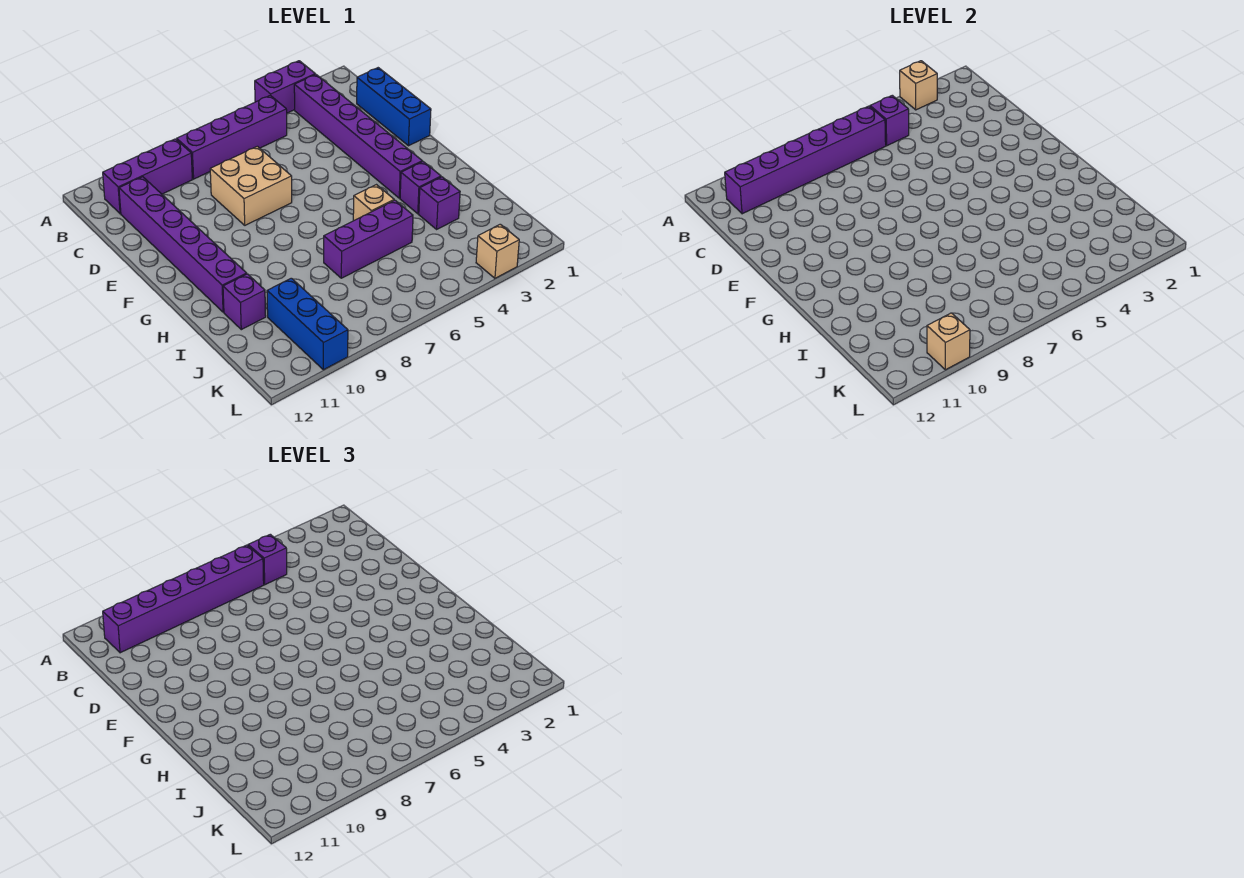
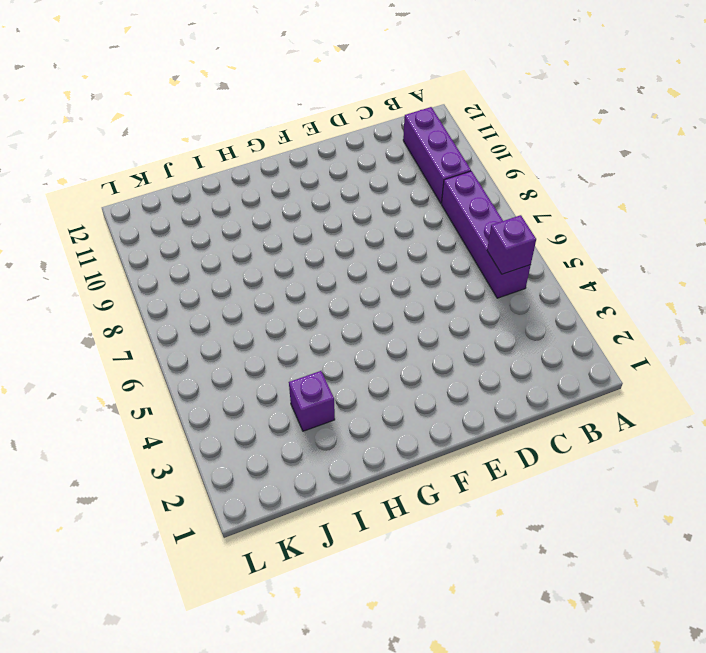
none -> purple 1x2 brick [255,61,315,113]
none -> purple 1x6 brick [294,74,422,198]
none -> blue 1x3 brick [357,68,431,146]

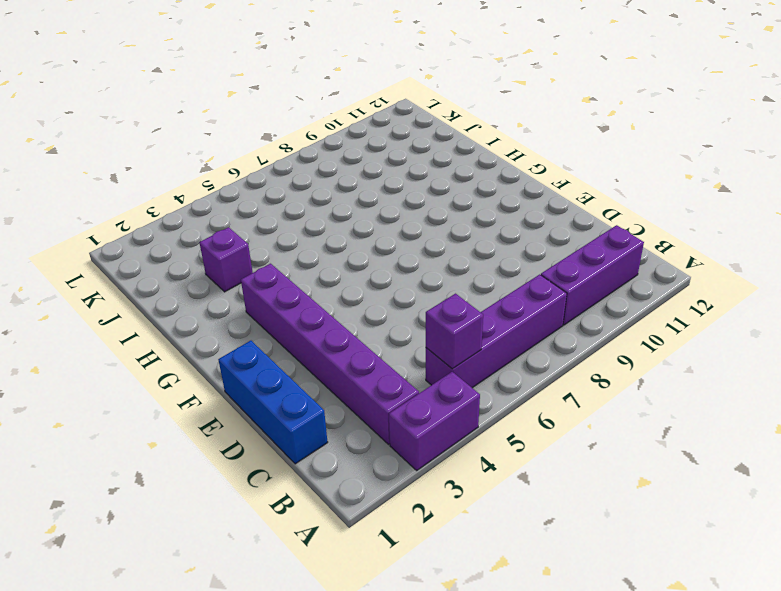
none -> purple 1x6 brick [119,177,247,312]
none -> tan 2x2 brick [210,146,292,225]
none -> purple 1x1 brick [400,162,441,214]

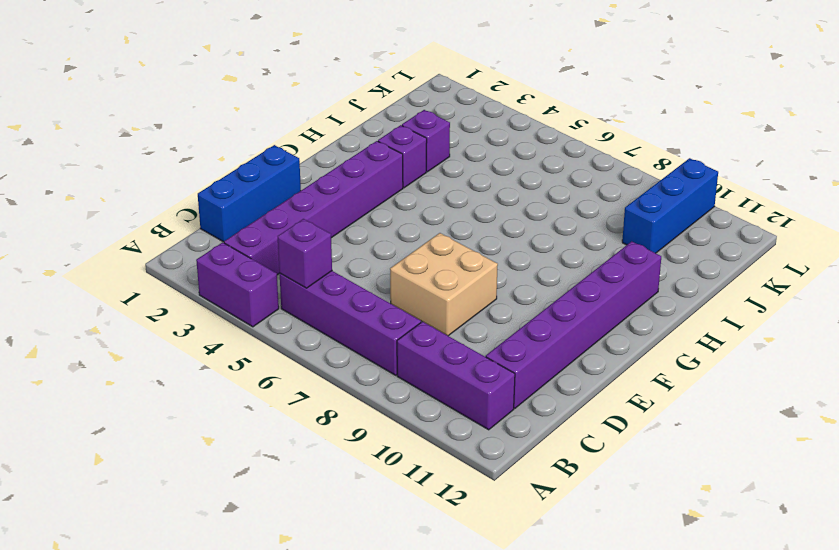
none -> tan 1x1 brick [353,185,394,221]
none -> purple 1x3 brick [324,200,413,278]
none -> purple 1x1 brick [223,274,266,330]

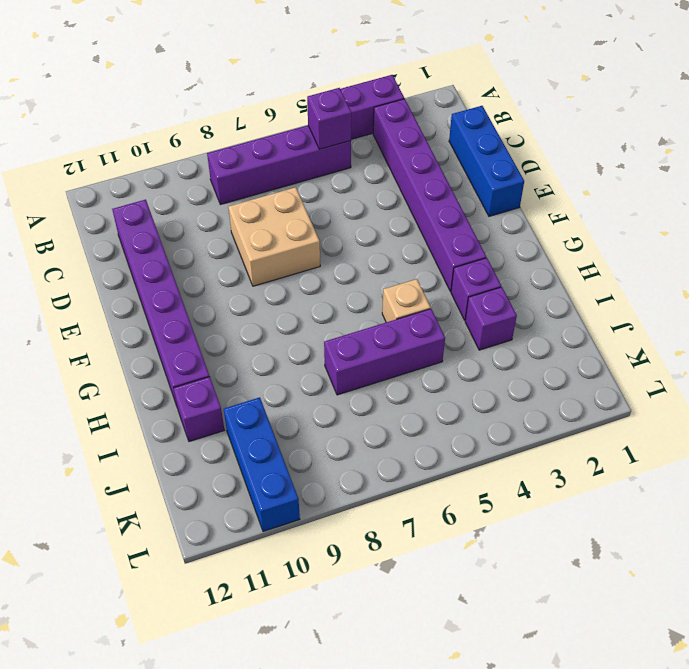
none -> purple 1x3 brick [103,139,193,214]
none -> tan 1x1 brick [476,224,519,278]
none -> tan 1x1 brick [900,61,937,110]

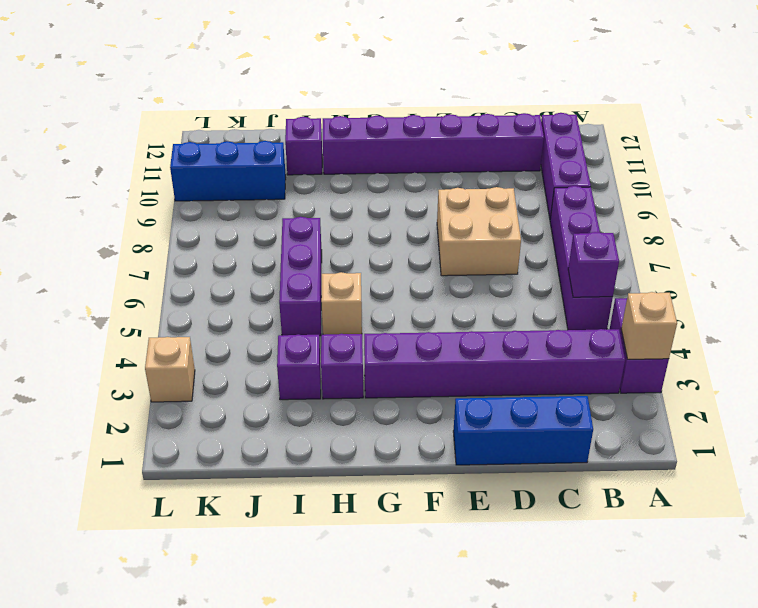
none -> purple 1x6 brick [725,106,886,214]
none -> tan 1x1 brick [927,313,970,370]
none -> purple 1x1 brick [248,534,287,585]

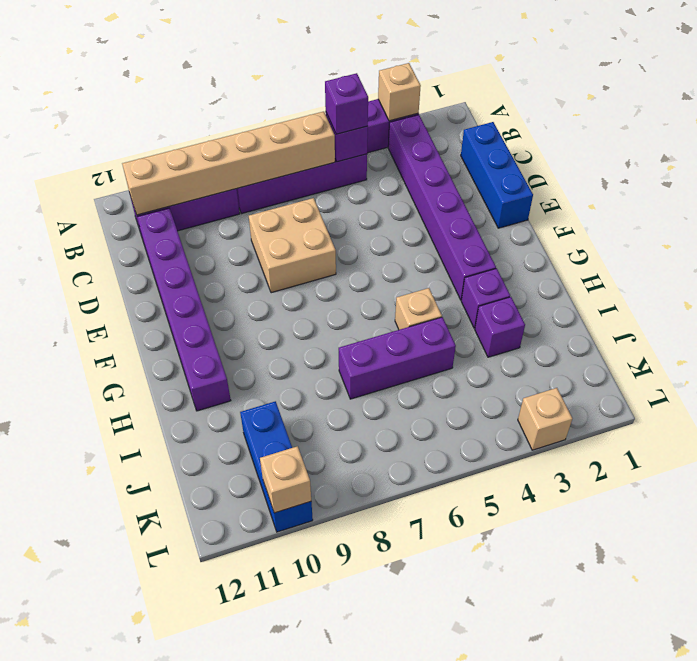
tan 1x6 brick [122,112,335,215] -> purple 1x6 brick [725,106,886,214]
none -> purple 1x1 brick [223,274,266,330]
none -> purple 1x6 brick [103,545,264,653]

